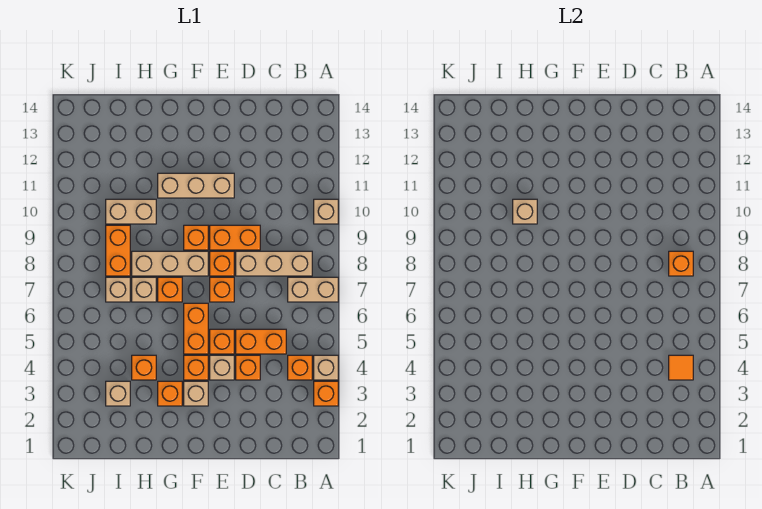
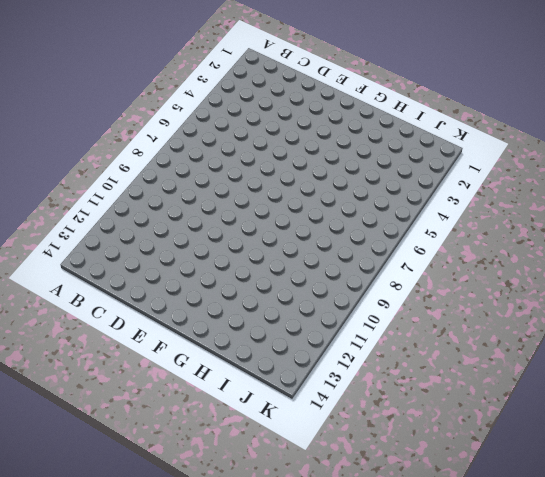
none -> orange 1x1 brick [314,381,338,406]
none -> tan 1x1 brick [314,355,338,380]
none -> tan 1x2 brick [288,277,338,302]
none -> tan 1x1 brick [314,199,338,224]

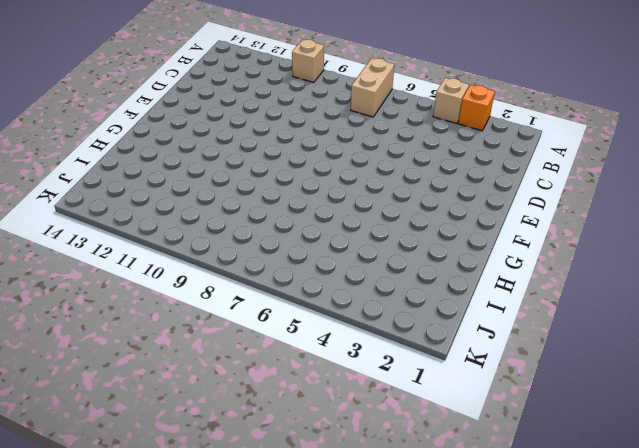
none -> orange 1x1 brick [288,355,312,380]
none -> tan 1x3 brick [236,251,312,276]
none -> orange 1x2 brick [236,329,286,354]
none -> orange 1x1 brick [236,355,260,380]

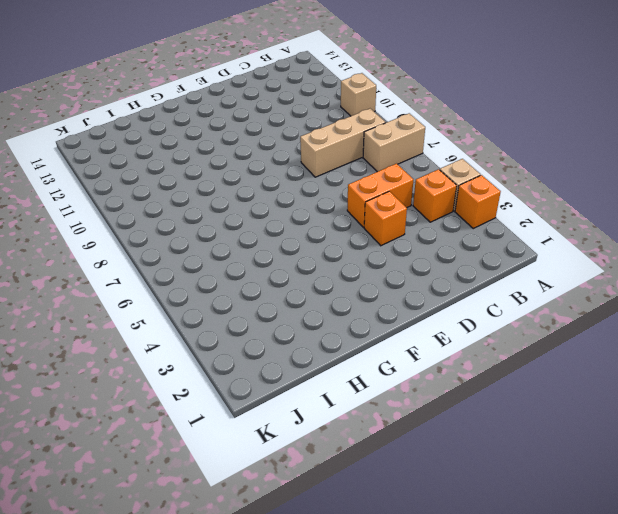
none -> orange 1x2 brick [210,225,260,250]
none -> tan 1x1 brick [210,355,234,380]
none -> orange 1x1 brick [210,329,234,354]
none -> orange 1x1 brick [210,277,234,302]

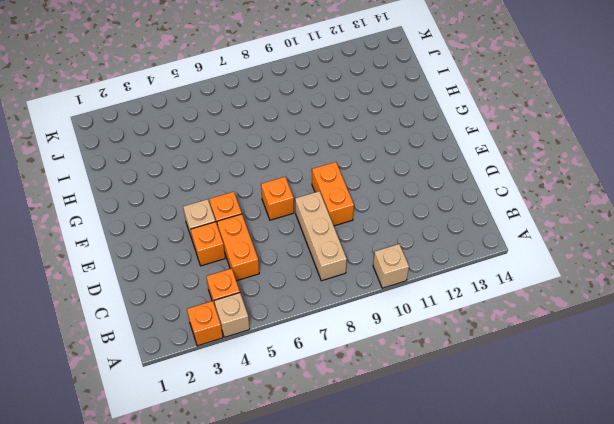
none -> tan 1x2 brick [288,277,338,302]
none -> orange 1x1 brick [210,251,234,276]
none -> tan 1x3 brick [158,173,234,198]
none -> tan 1x1 brick [184,381,208,406]

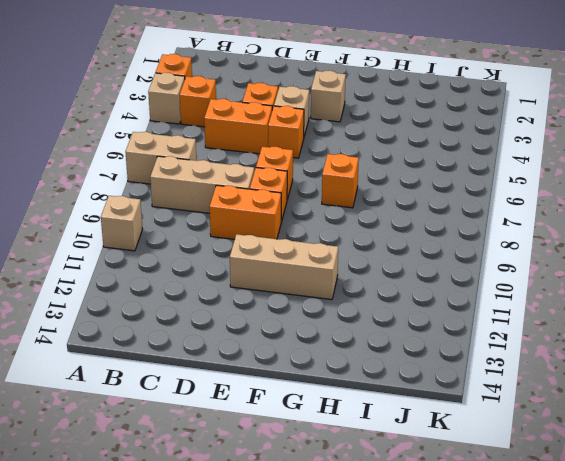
none -> orange 1x1 brick [184,355,208,380]
none -> orange 1x2 brick [184,303,208,354]
none -> tan 1x3 brick [132,251,208,276]
none -> orange 1x1 brick [184,225,208,250]

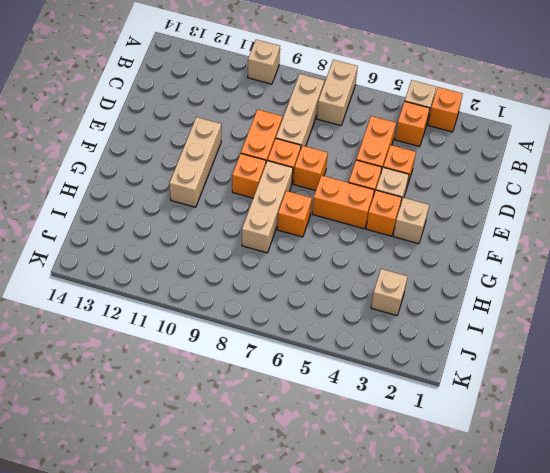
none -> orange 1x1 brick [158,381,182,406]
none -> orange 1x1 brick [132,355,156,380]
none -> tan 1x1 brick [132,277,156,302]
none -> tan 1x2 brick [106,199,156,224]

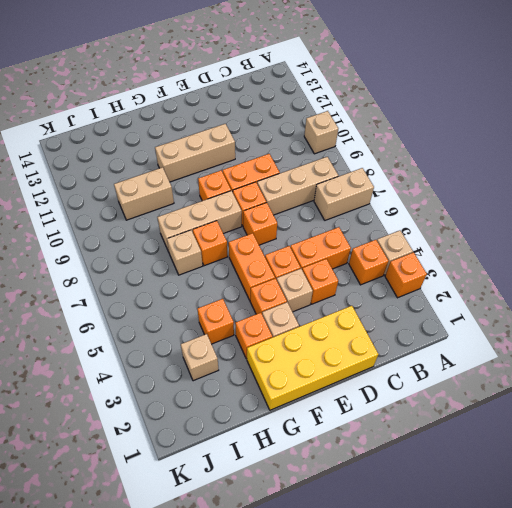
yellow 2x4 brick [247,306,379,410] -> none
none -> tan 1x1 brick [106,277,130,302]
none -> orange 1x2 brick [106,225,130,276]
none -> orange 1x1 tile [669,355,693,380]
none -> orange 1x1 brick [669,251,693,276]

